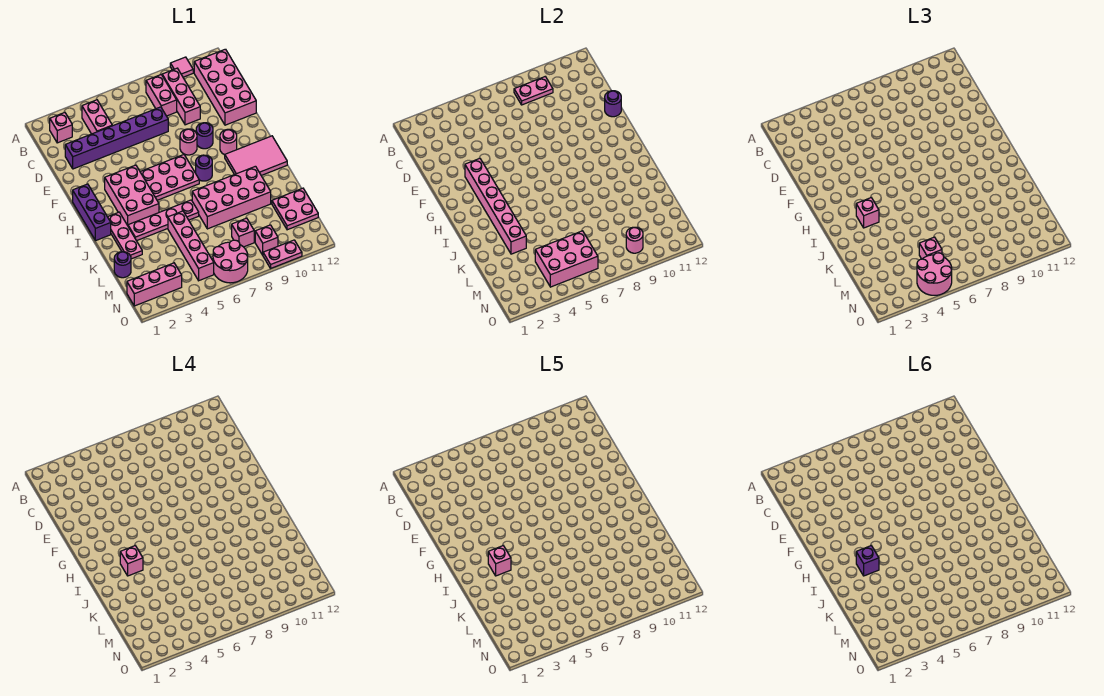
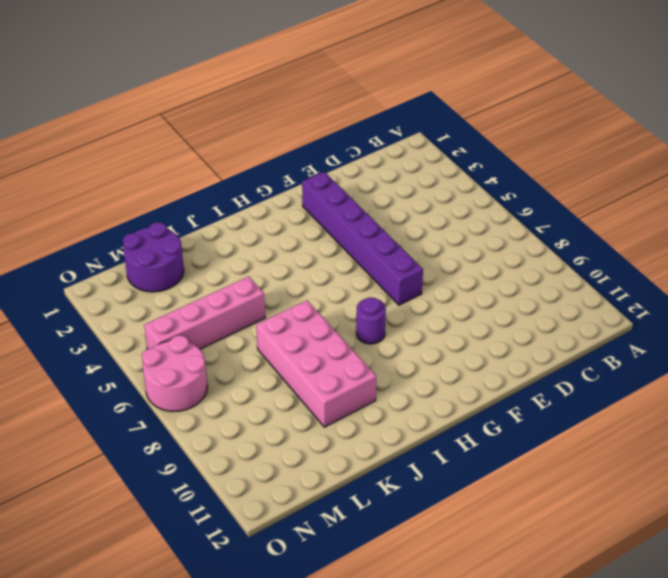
purple 1x6 brick [302,172,423,305] -> purple 1x6 brick moved to [65,107,168,169]
purple 2x2 round brick [123,222,184,292] -> purple 1x1 round brick [114,252,131,278]
none -> pink 1x1 tile [170,57,193,77]
none -> pink 1x1 brick [50,113,72,143]
none -> pink 1x2 brick [82,100,112,134]
none -> pink 1x2 brick [146,75,177,116]

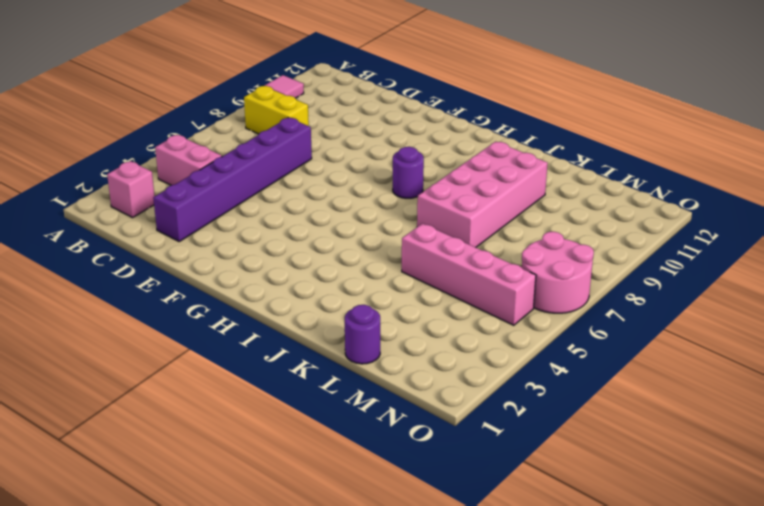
yellow 1x2 brick [244,86,309,134] -> pink 1x2 brick [146,75,177,116]
none -> pink 1x3 brick [162,68,200,125]
none -> pink 2x4 brick [194,49,256,125]
none -> pink 1x1 round brick [180,129,197,155]
none -> purple 1x1 round brick [196,123,213,149]

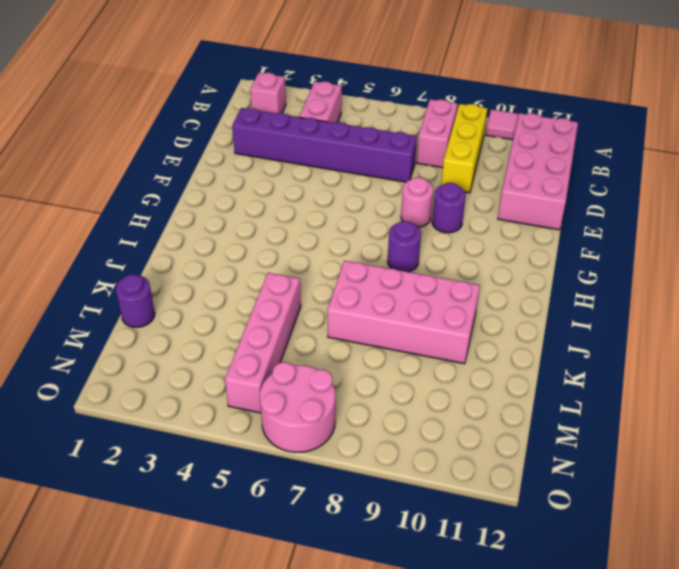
yellow 1x3 brick [441,104,487,193] -> pink 1x3 brick [162,68,200,125]
none -> purple 1x3 brick [73,184,111,241]
none -> pink 2x3 brick [105,165,159,225]
none -> pink 2x3 plate [140,155,199,200]
none -> pink 1x1 round brick [220,129,237,155]

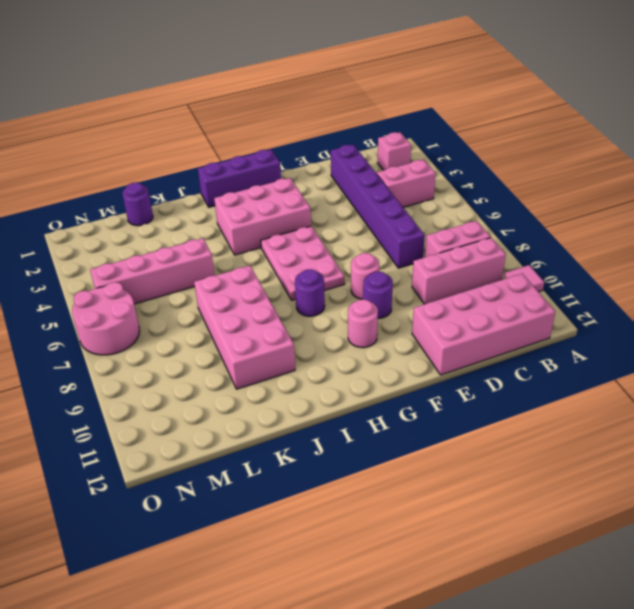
none -> pink 2x3 tile [225,136,287,176]
none -> pink 1x3 plate [108,212,142,259]
none -> pink 1x4 plate [128,200,199,241]
none -> pink 2x2 plate [272,188,318,230]

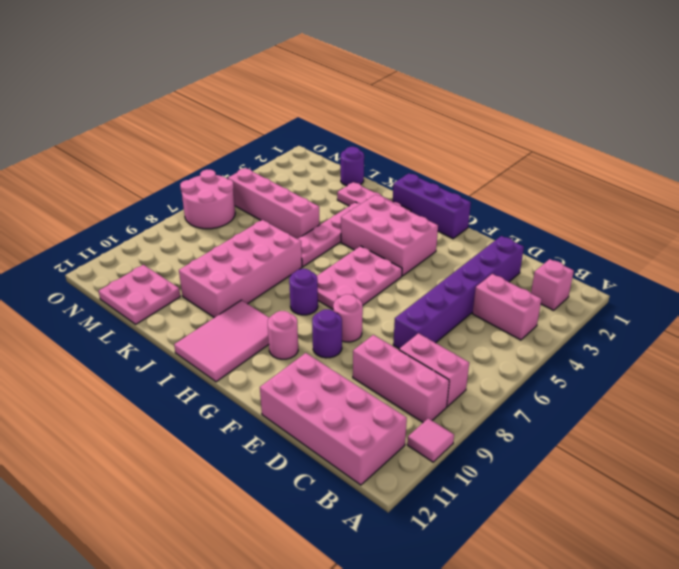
none -> pink 1x1 brick [232,218,254,247]
none -> pink 1x3 brick [127,263,182,306]
none -> pink 1x1 brick [255,225,278,255]
none -> pink 1x2 plate [263,240,302,268]

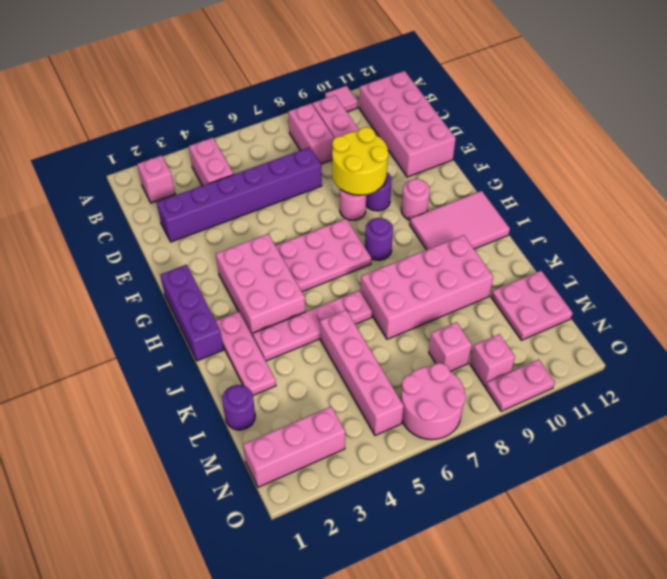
yellow 2x2 round brick [332,127,388,195] -> none
none -> pink 1x2 plate [514,77,553,105]
none -> purple 1x1 round brick [605,91,621,117]
none -> pink 1x6 brick [465,158,526,254]
none -> pink 2x3 brick [535,231,598,287]

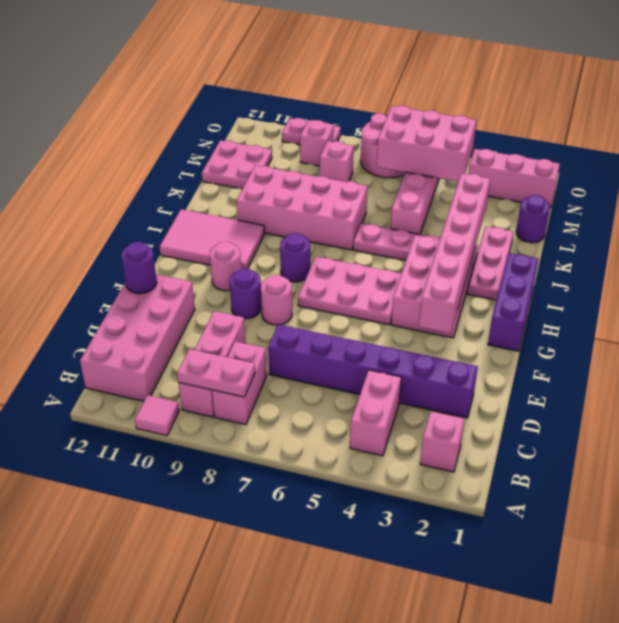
none -> pink 1x1 round brick [626,227,643,253]
none -> pink 1x1 brick [856,198,879,228]
none -> pink 1x1 brick [919,237,942,259]
none -> pink 2x2 round brick [917,253,952,295]

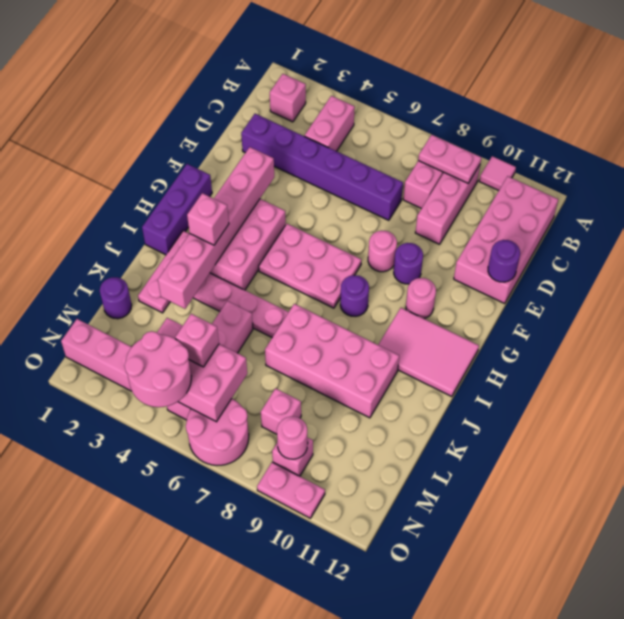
none -> pink 2x2 plate [272,188,318,230]
none -> pink 1x1 brick [120,546,143,576]
none -> pink 1x1 brick [488,546,511,576]
none -> purple 1x1 brick [856,546,879,576]

